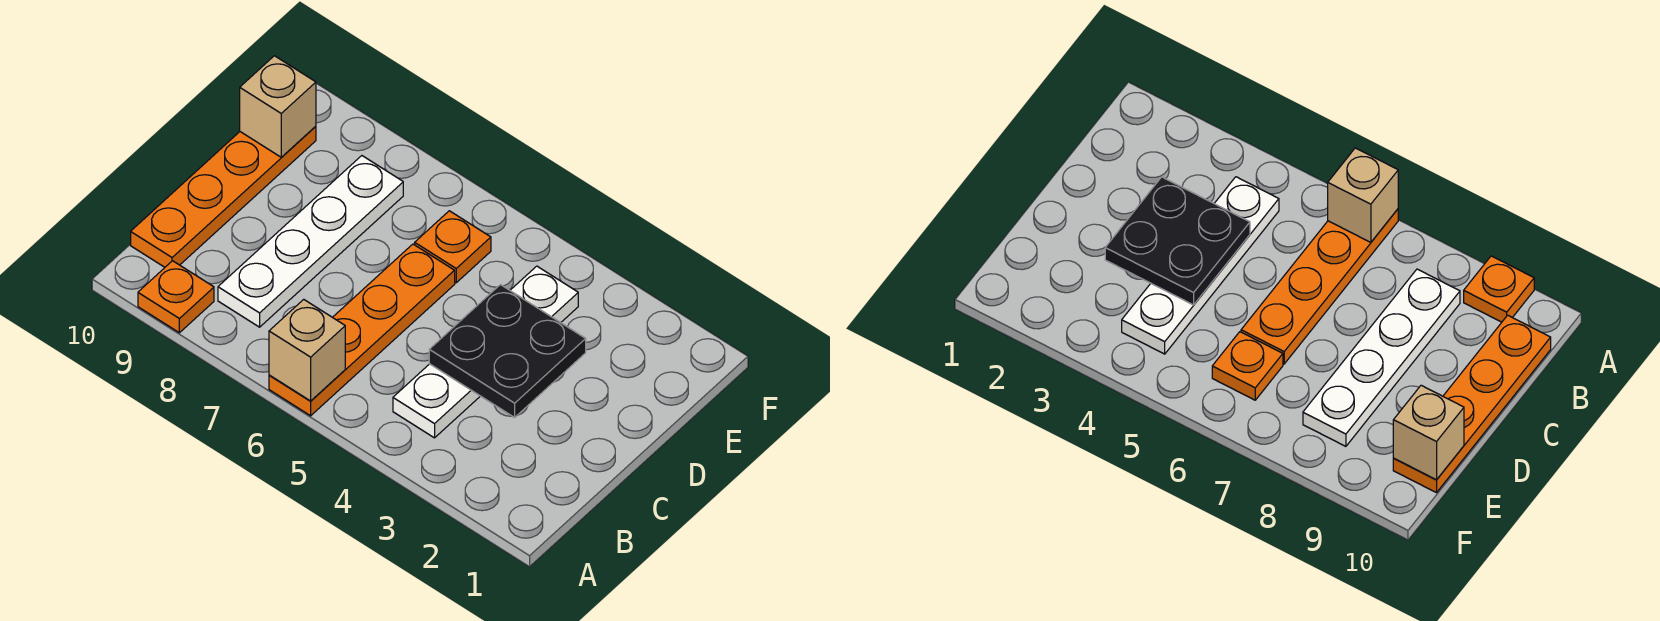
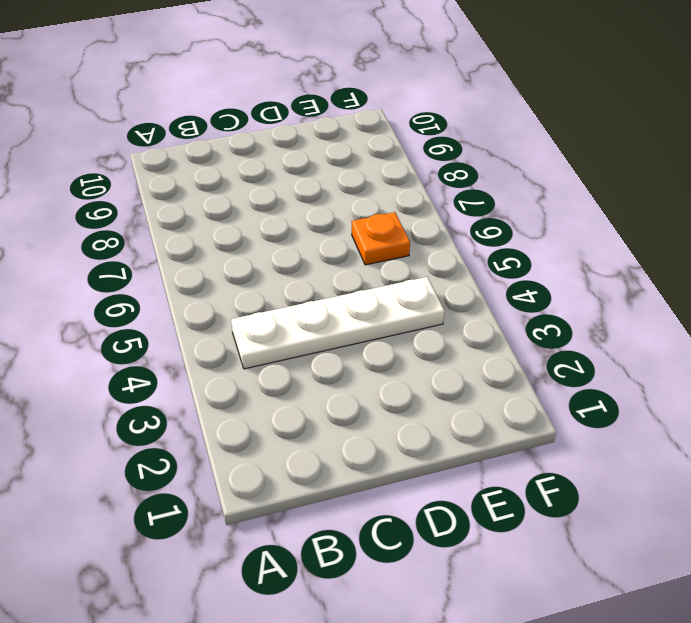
none -> orange 1x4 plate [269,244,455,416]
none -> orange 1x1 plate [138,261,214,333]

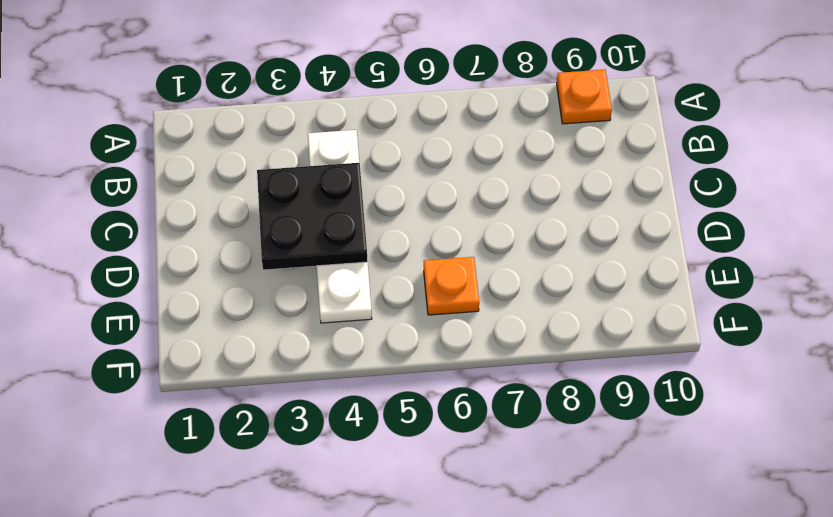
none -> orange 1x4 plate [269,244,455,416]
none -> white 1x4 plate [218,156,403,327]

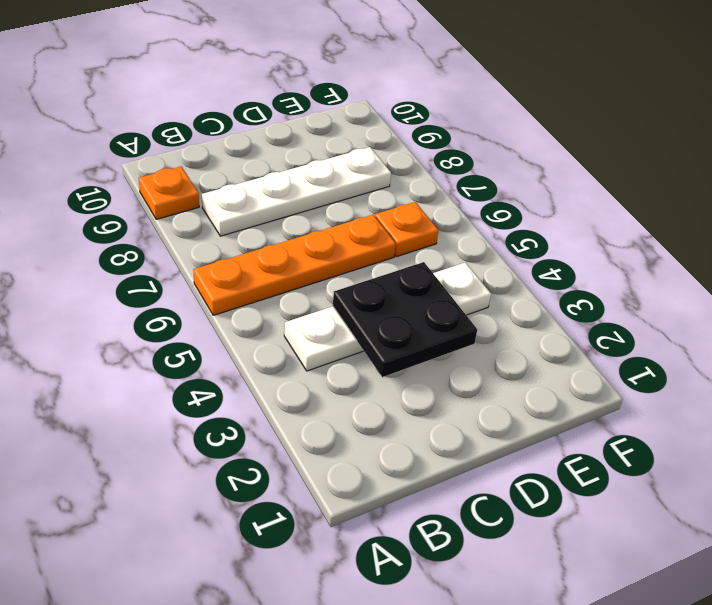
none -> orange 1x4 plate [131,126,316,267]
none -> tan 1x1 brick [269,299,345,401]

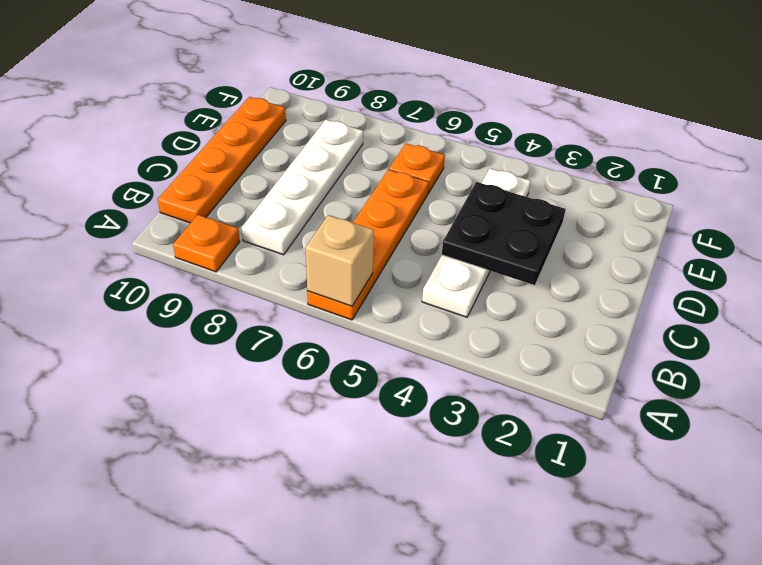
none -> tan 1x1 brick [240,56,316,157]

